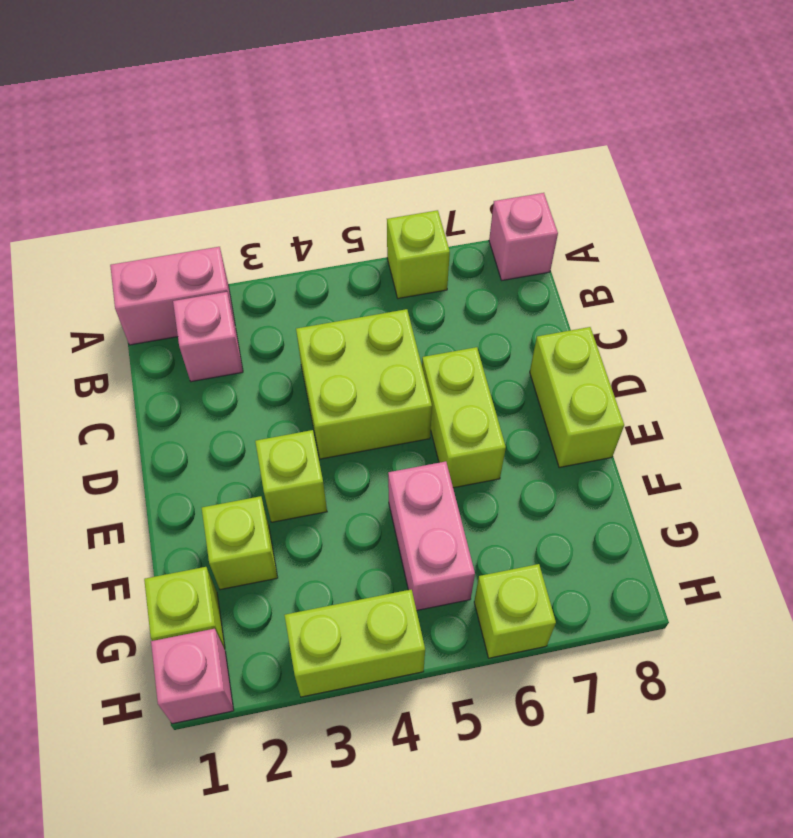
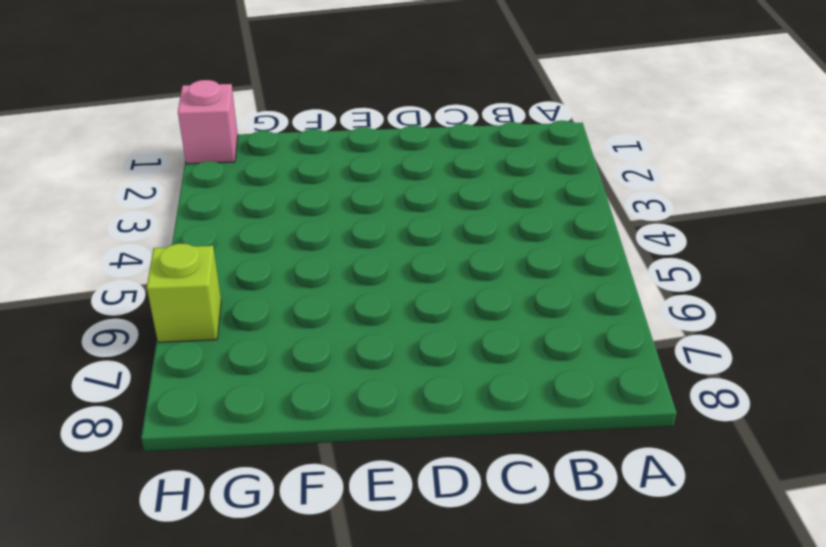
none -> pink 1x2 brick [110,247,235,345]
none -> lime 1x1 brick [387,210,450,299]
none -> pink 1x1 brick [489,193,558,280]

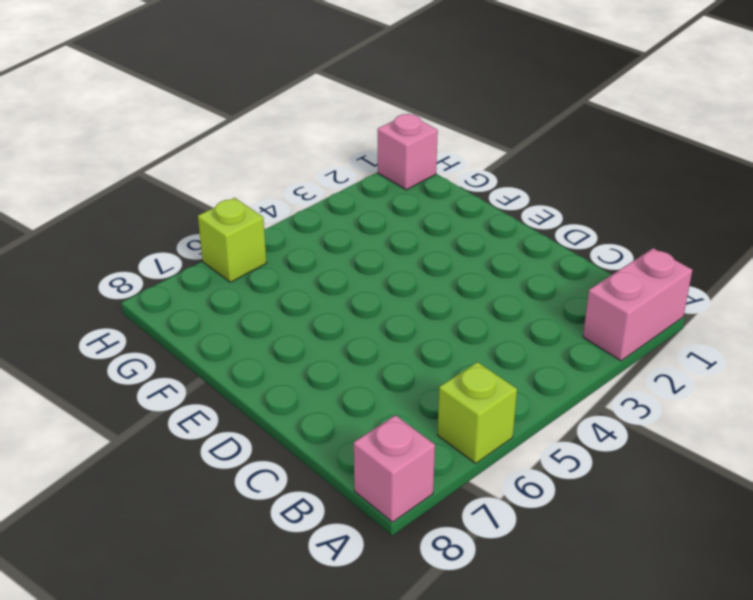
none -> pink 1x1 brick [173,292,243,382]
none -> lime 2x2 brick [296,309,432,459]
none -> lime 1x2 brick [422,347,506,488]

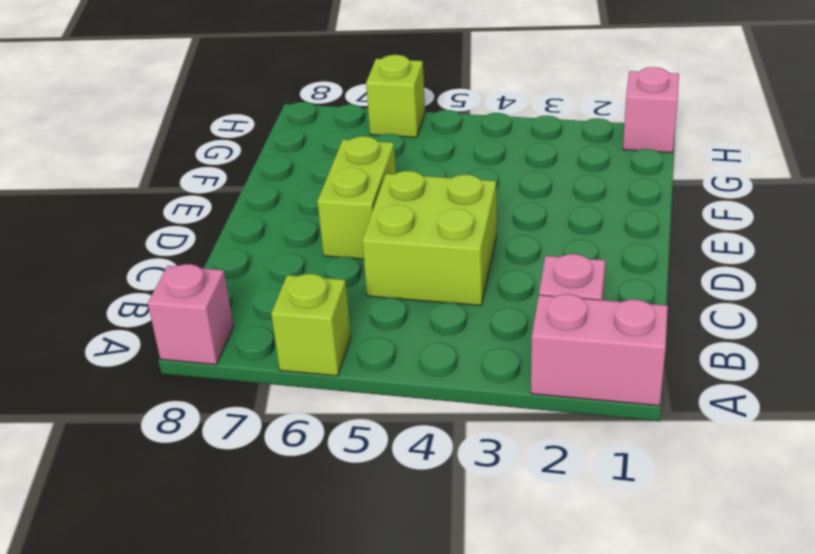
none -> lime 1x2 brick [530,327,624,468]
none -> lime 1x1 brick [255,430,327,522]
none -> lime 1x1 brick [202,496,278,590]

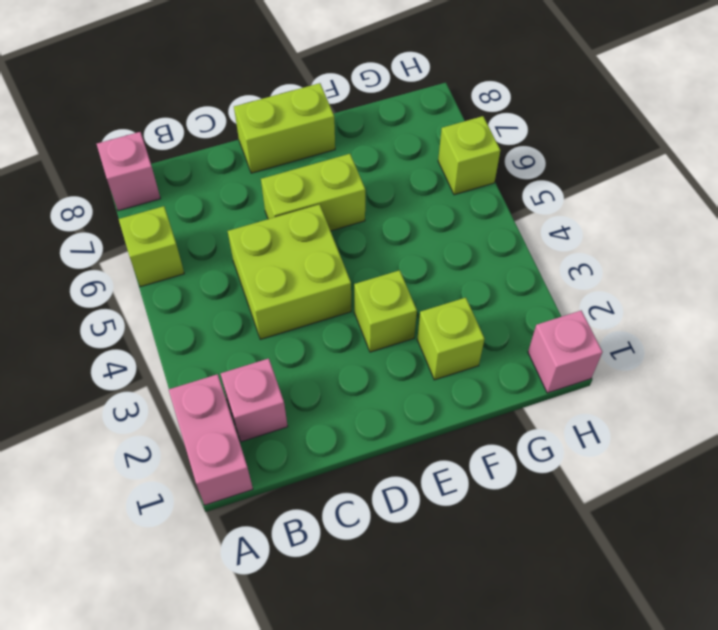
none -> pink 1x2 brick [388,461,475,610]
none -> lime 1x1 brick [144,567,225,649]
none -> lime 1x2 brick [285,590,425,697]

